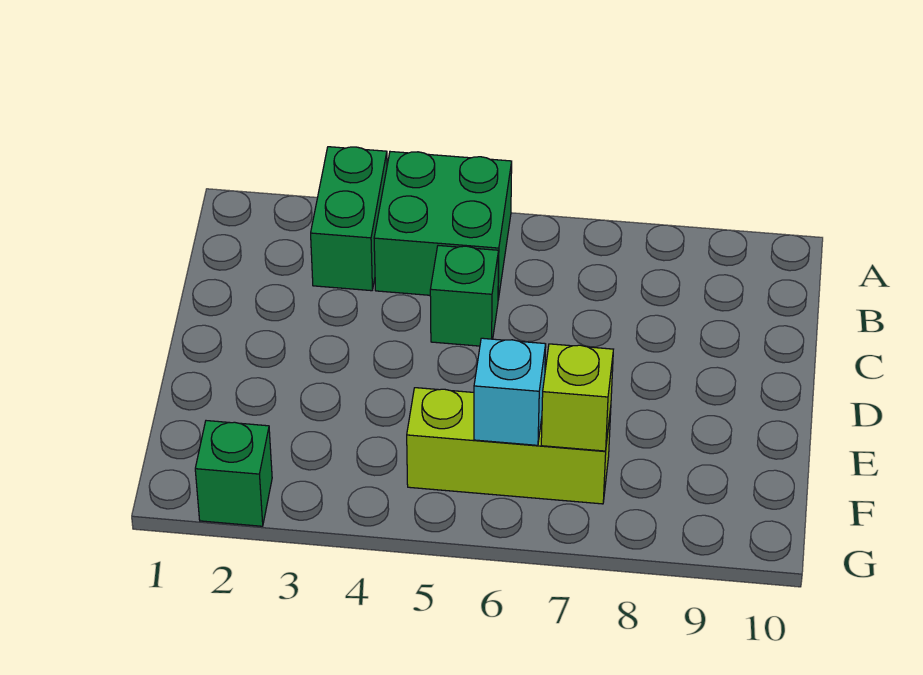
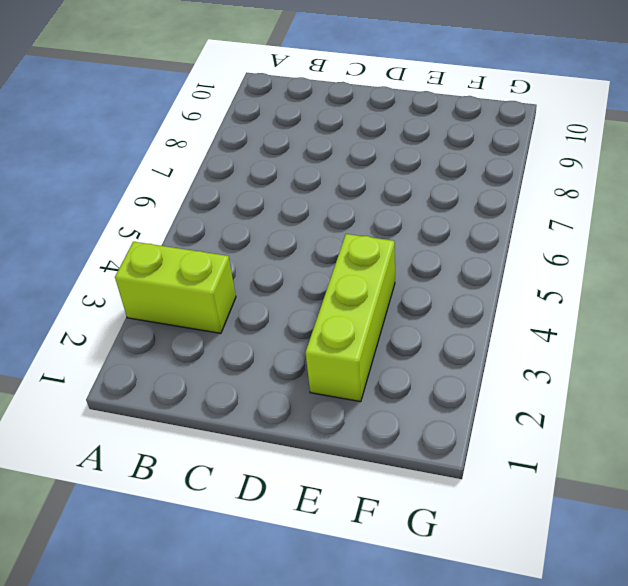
lime 1x2 brick [115,242,236,333] -> green 1x2 brick [311,147,387,291]
lime 1x3 brick [305,234,395,402] -> lime 1x3 brick moved to [407,388,611,504]
none -> green 2x2 brick [374,152,512,299]
none -> green 1x1 brick [430,245,499,346]

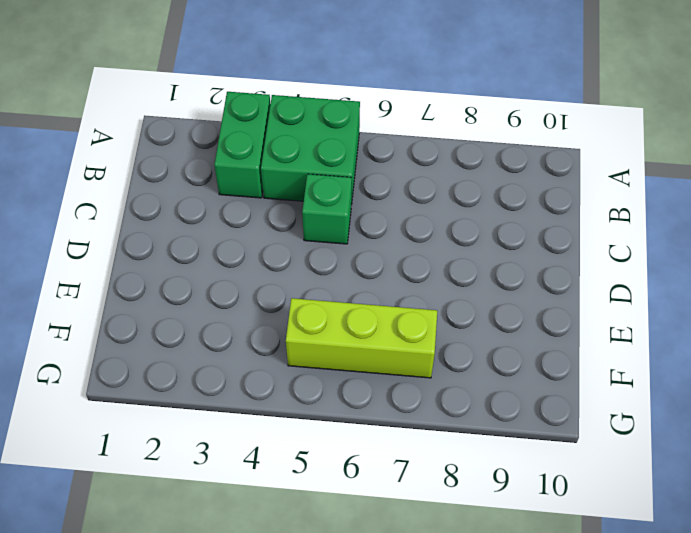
none -> green 1x1 brick [195,421,272,526]
none -> cyan 1x1 brick [474,338,546,445]

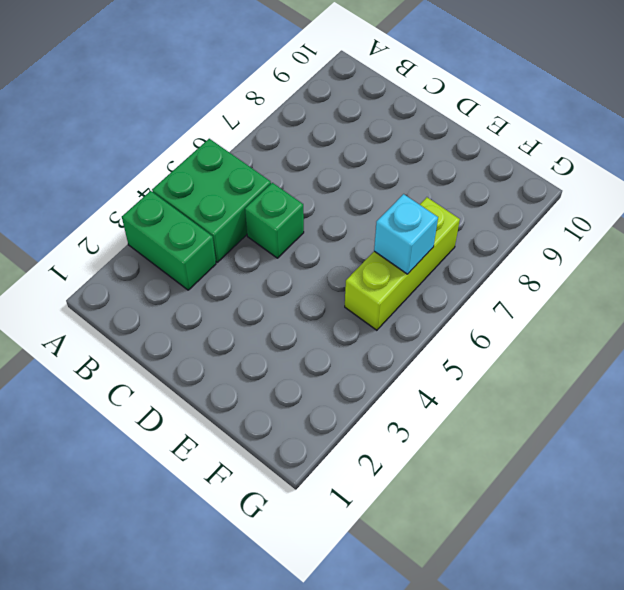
none -> green 1x1 brick [195,421,272,526]
none -> lime 1x1 brick [541,344,613,451]

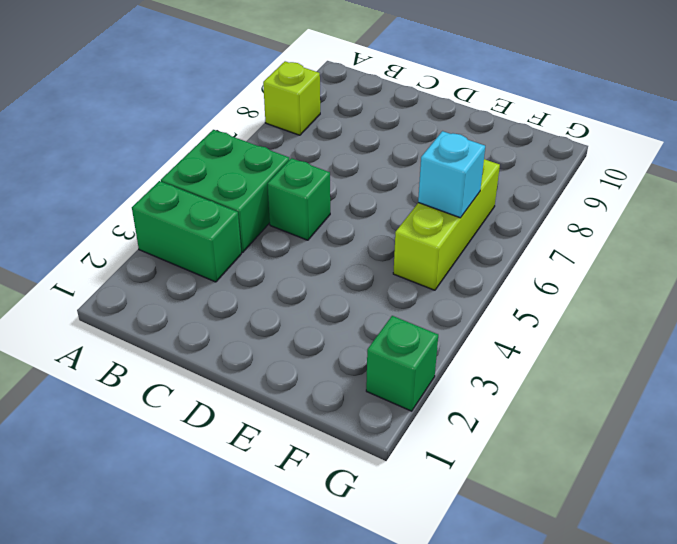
lime 1x1 brick [263,61,320,135] -> lime 1x1 brick moved to [541,344,613,451]

